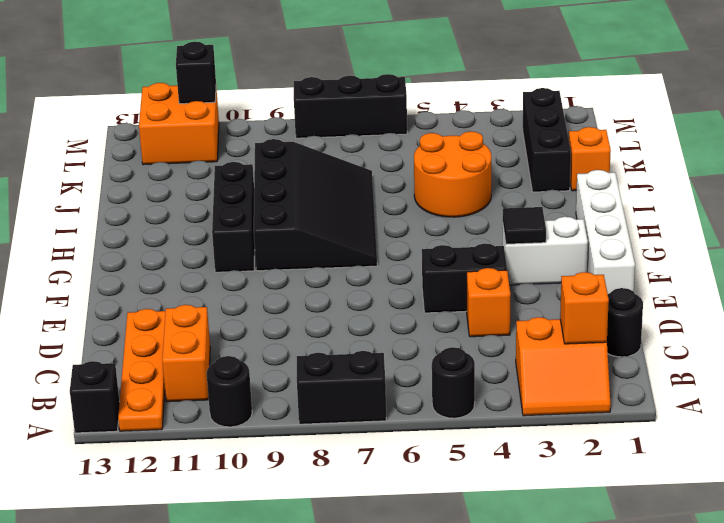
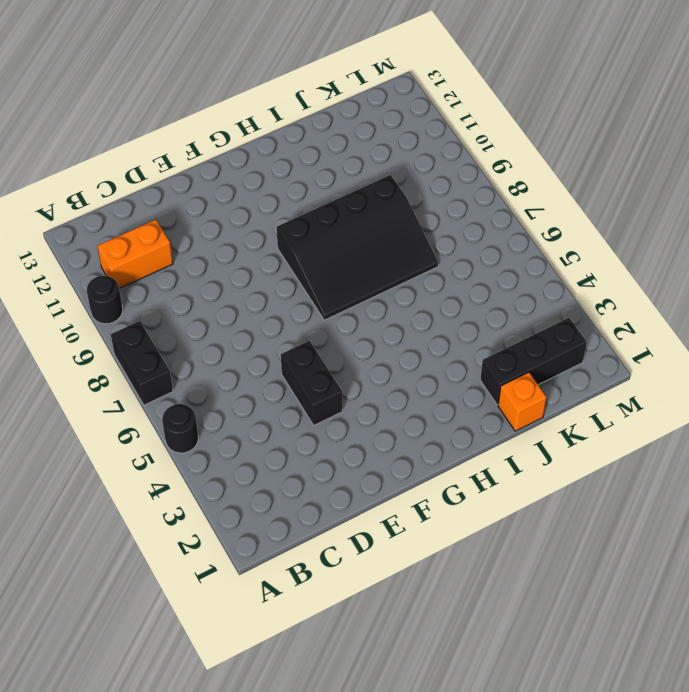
none -> orange 2x2 slope [516,317,611,416]
none -> orange 1x4 plate [118,309,165,431]
none -> black 1x1 brick [70,361,120,433]

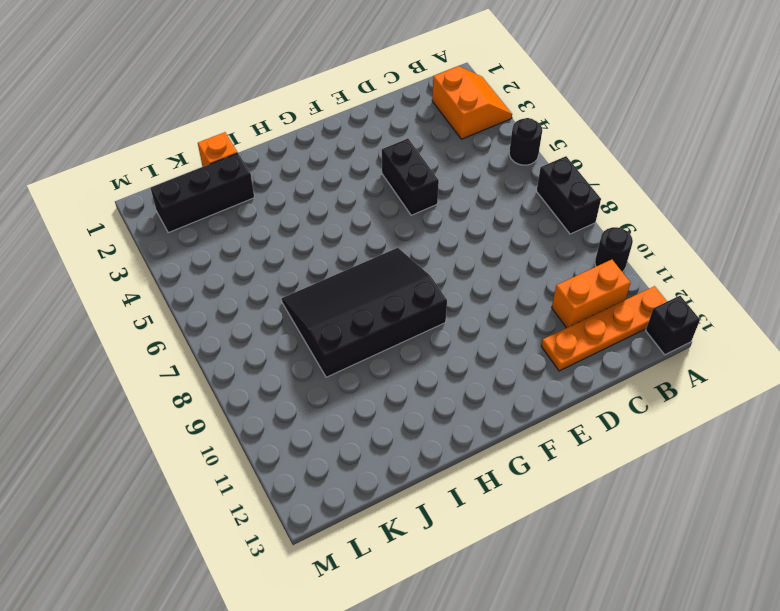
none -> black 1x1 round brick [607,288,643,357]
none -> orange 1x1 brick [467,268,511,337]
none -> white 1x4 brick [576,170,635,294]

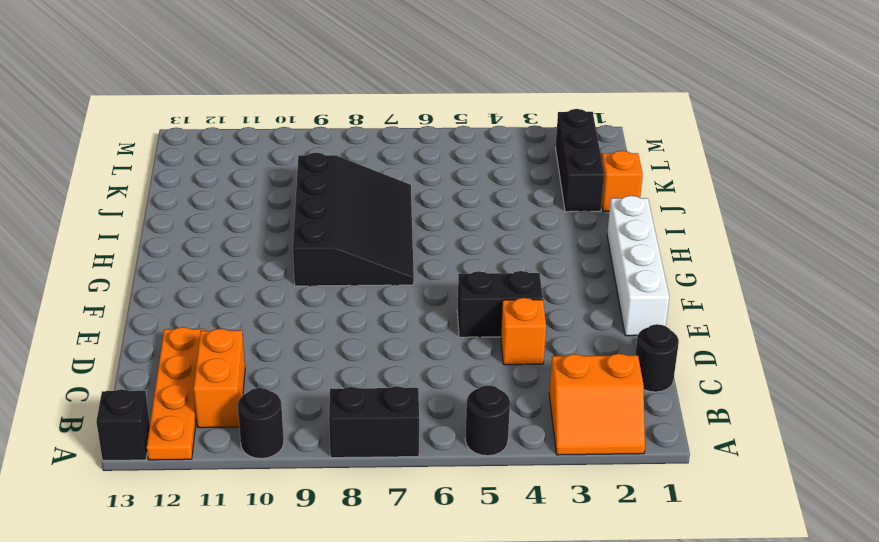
none -> white 1x2 brick [502,217,588,285]
none -> black 1x3 brick [212,162,255,272]
none -> orange 2x2 round brick [414,132,491,217]

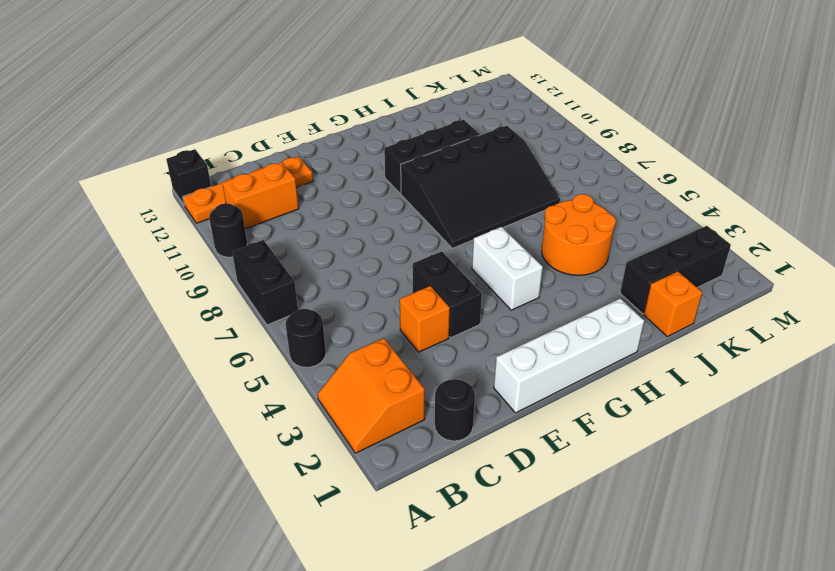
white 1x2 brick [472,227,543,310] -> white 1x2 brick moved to [502,217,588,285]
none -> orange 2x2 brick [139,83,219,165]
none -> black 1x3 brick [294,74,407,138]
none -> orange 1x1 brick [560,272,609,344]

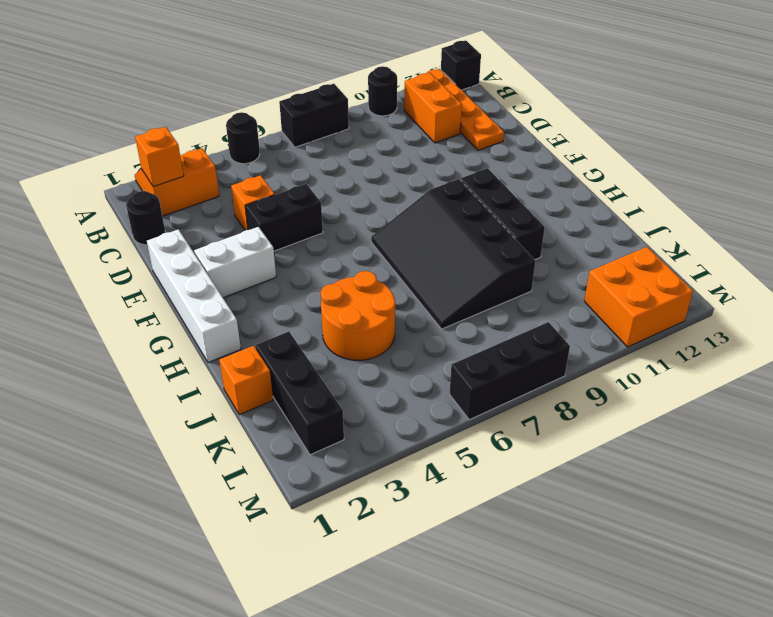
none -> black 1x1 tile [503,207,546,244]
none -> black 1x1 brick [176,42,216,104]

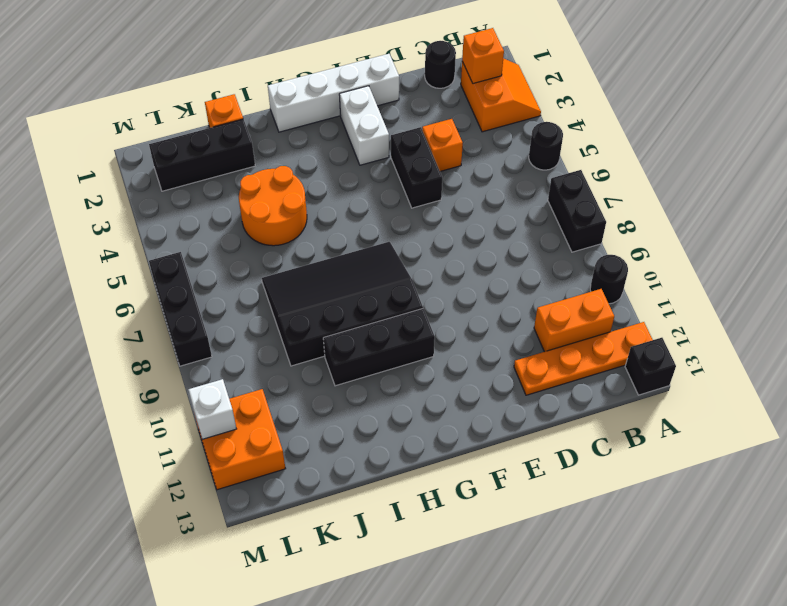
white 1x1 brick [188,379,236,439] -> black 1x1 brick [176,42,216,104]
none -> black 1x1 tile [503,207,546,244]

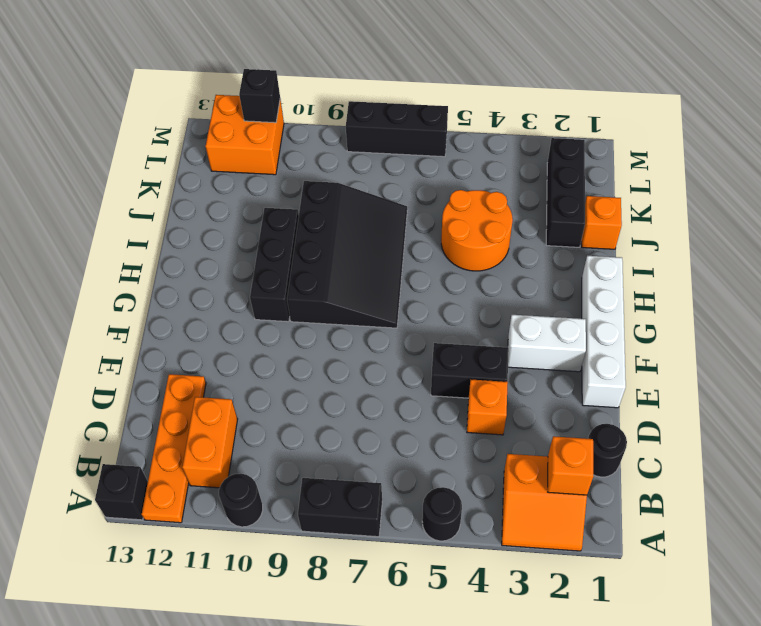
none -> black 1x1 tile [503,207,546,244]

